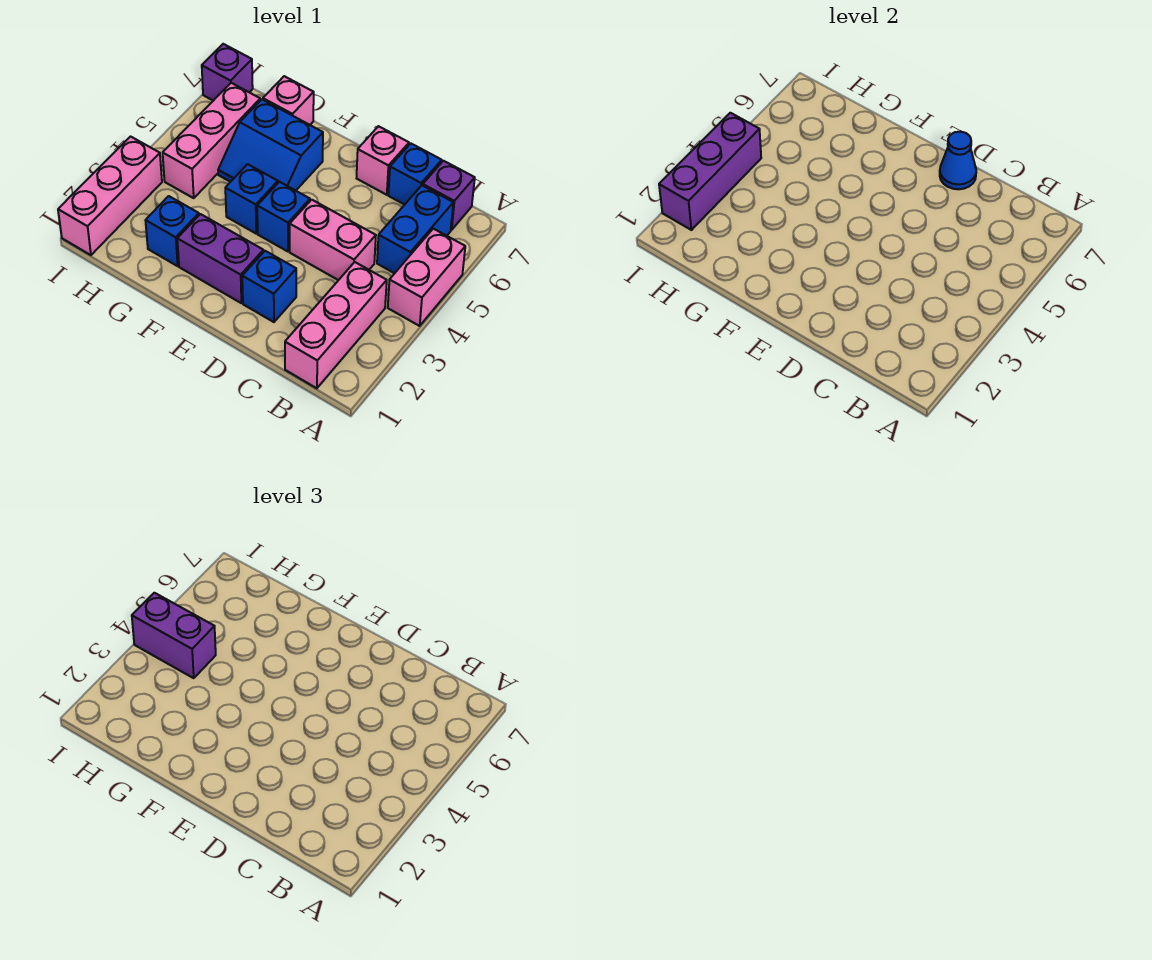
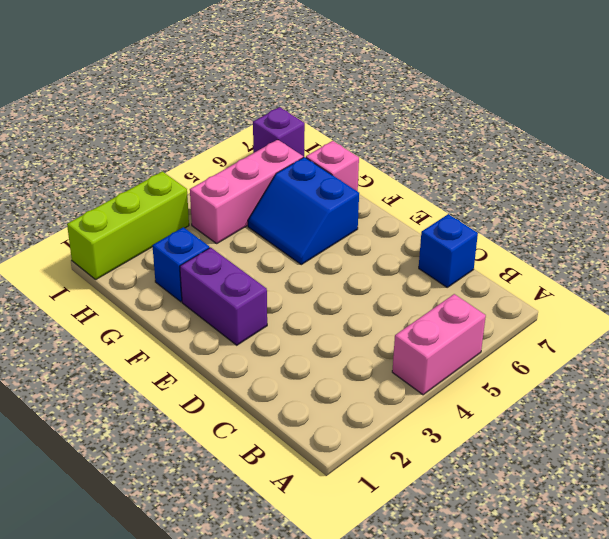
lime 1x3 brick [67,171,189,279] -> pink 1x3 brick [58,137,162,255]
none -> pink 1x3 brick [285,262,387,388]
none -> blue 1x2 brick [377,185,453,273]
none -> purple 1x1 brick [423,161,475,230]

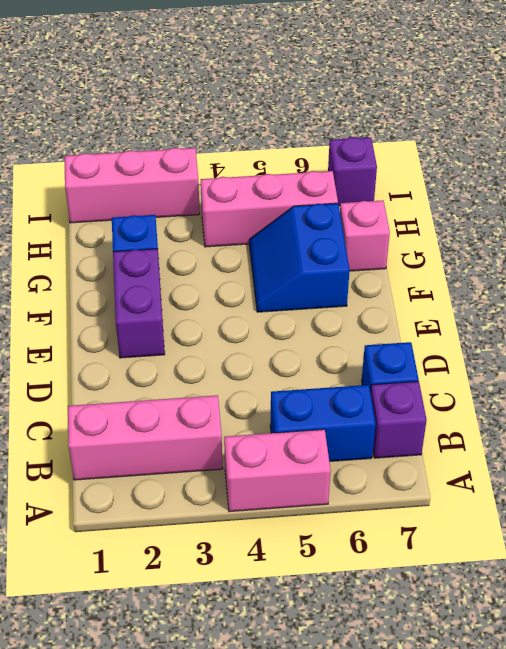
none -> pink 1x2 brick [290,200,376,280]
none -> blue 1x1 brick [242,251,296,322]
none -> pink 1x1 brick [357,126,409,195]

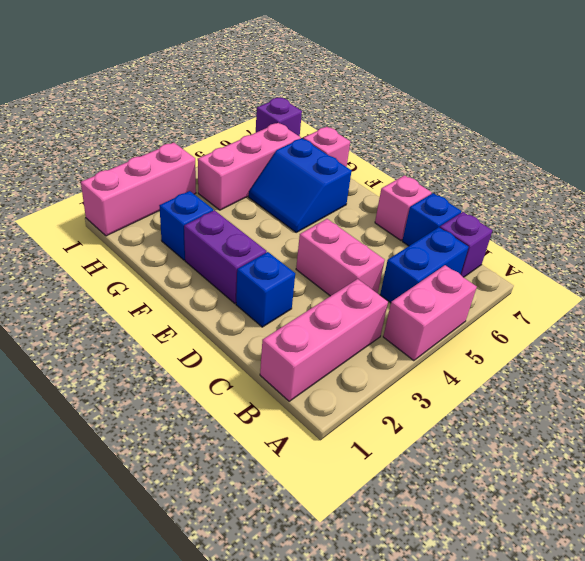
none -> blue 1x1 brick [257,182,310,251]
none -> blue 1x1 brick [225,164,278,233]
none -> blue 1x1 cone [940,132,976,189]

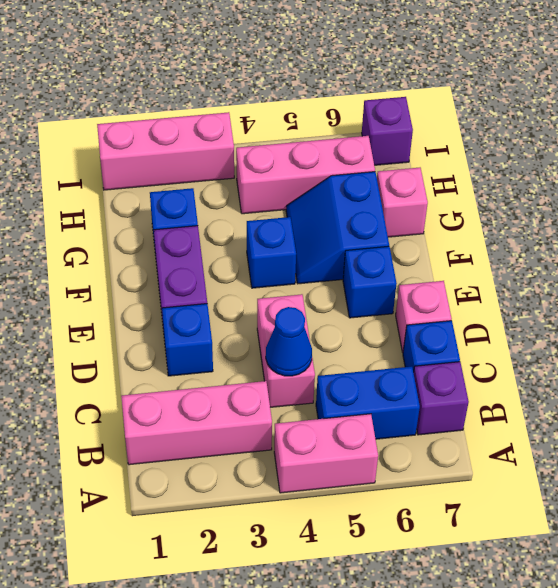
blue 1x1 cone [266,307,312,376] -> blue 1x1 cone moved to [940,132,976,189]
blue 1x1 brick [343,246,397,318] -> blue 1x1 brick moved to [257,182,310,251]
none -> purple 1x3 brick [659,113,761,230]
none -> purple 1x2 brick [132,593,216,678]

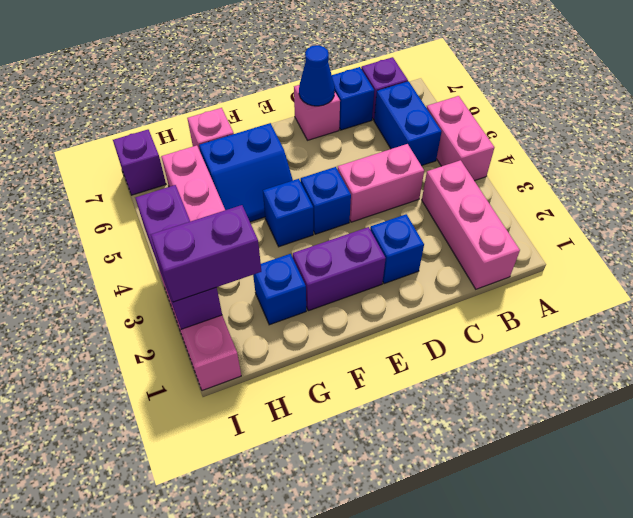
purple 1x2 brick [151,205,261,302] -> purple 1x2 brick moved to [132,593,216,678]

